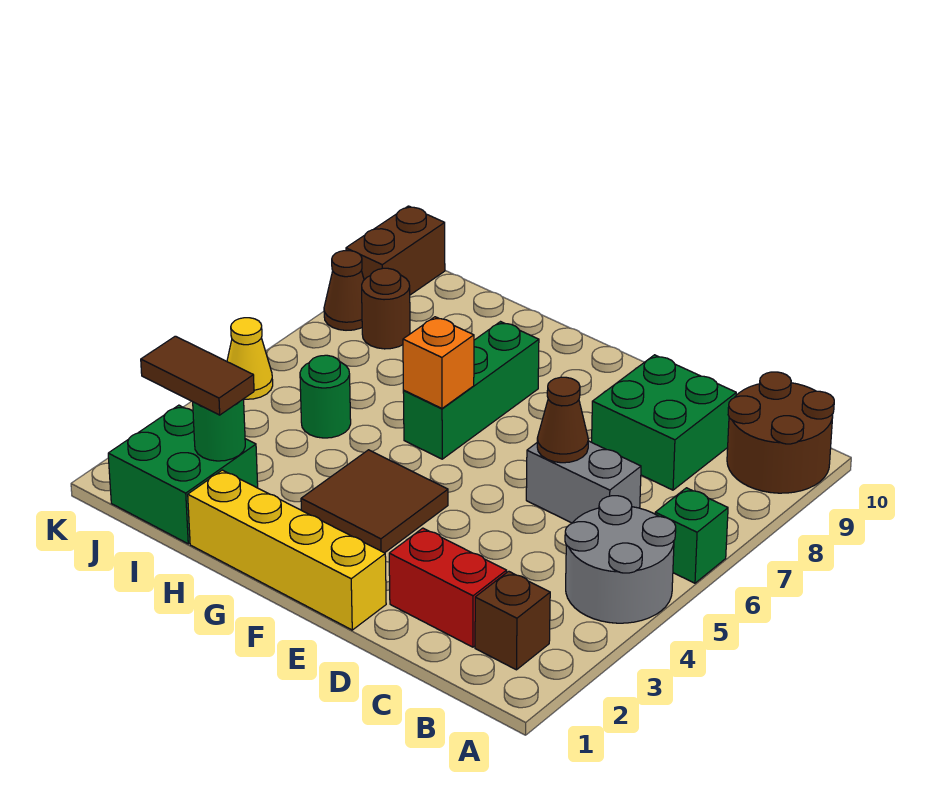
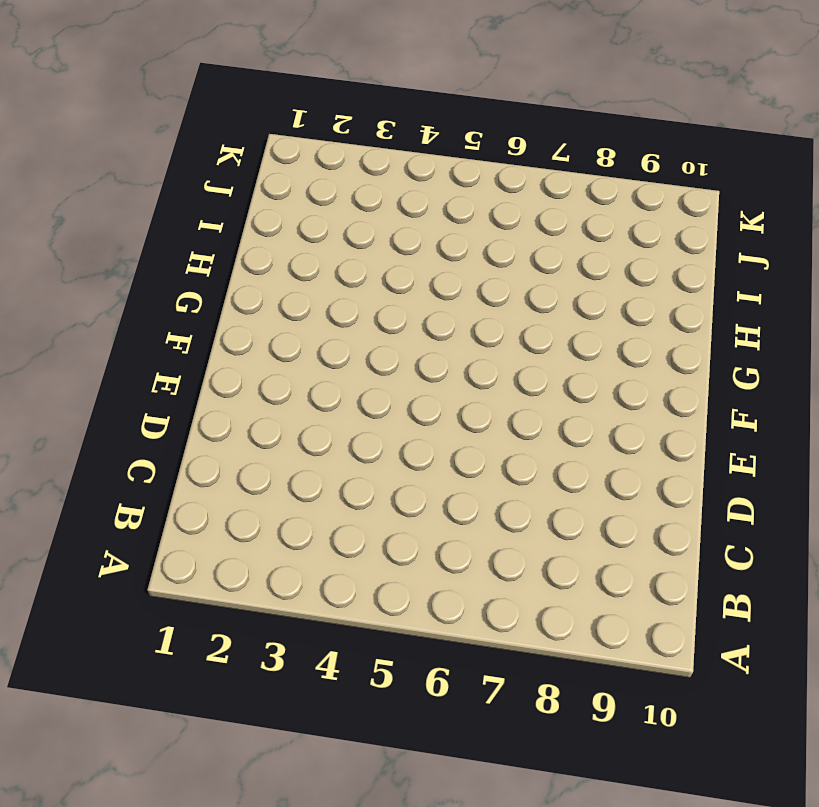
none -> grey 2x2 round brick [565,496,676,623]
none -> green 1x1 brick [655,488,728,583]
none -> brown 2x2 round brick [727,372,834,493]

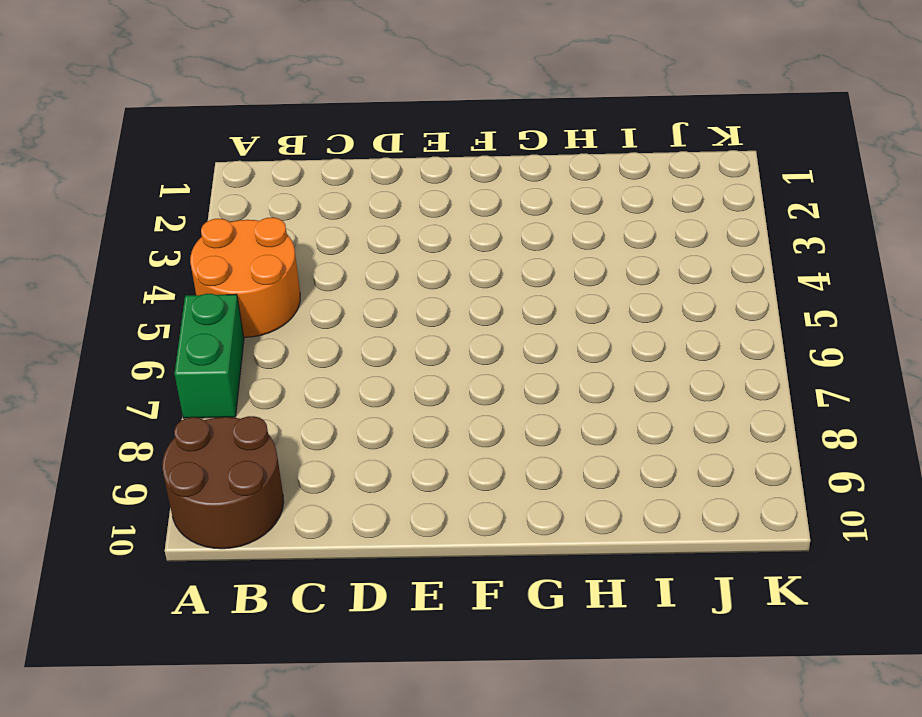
orange 2x2 round brick [190,217,300,337] -> grey 2x2 round brick [565,496,676,623]
green 1x2 brick [175,294,244,418] -> green 1x1 brick [655,488,728,583]
none -> brown 1x1 brick [475,571,550,670]
none -> red 1x2 brick [389,528,507,647]
none -> grey 1x2 brick [526,441,641,523]

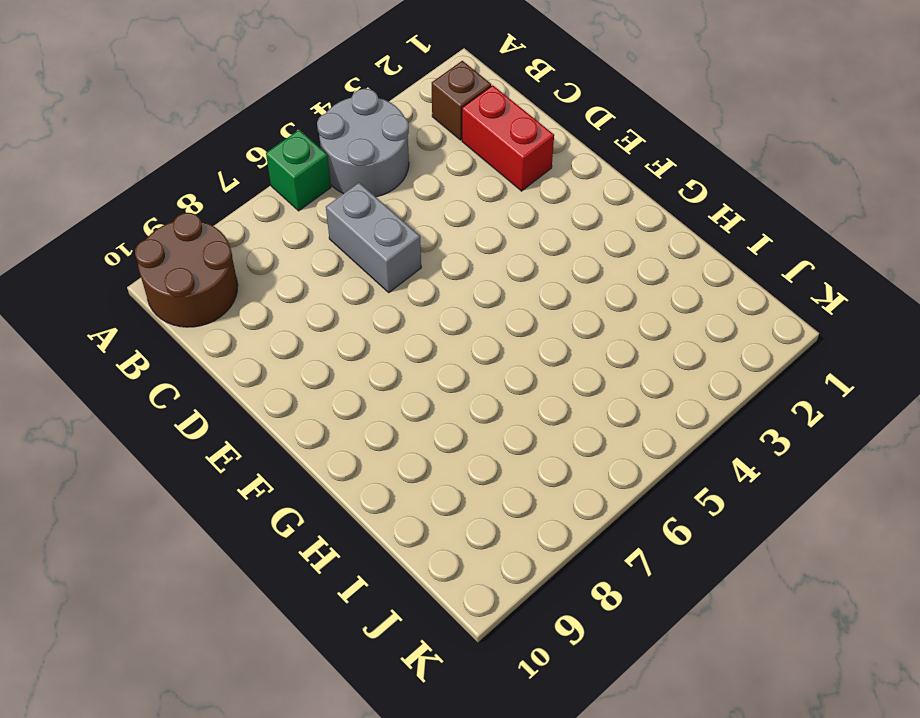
none -> green 2x2 brick [592,355,736,490]
none -> yellow 1x4 brick [188,470,386,630]
none -> brown 2x2 tile [301,450,448,553]

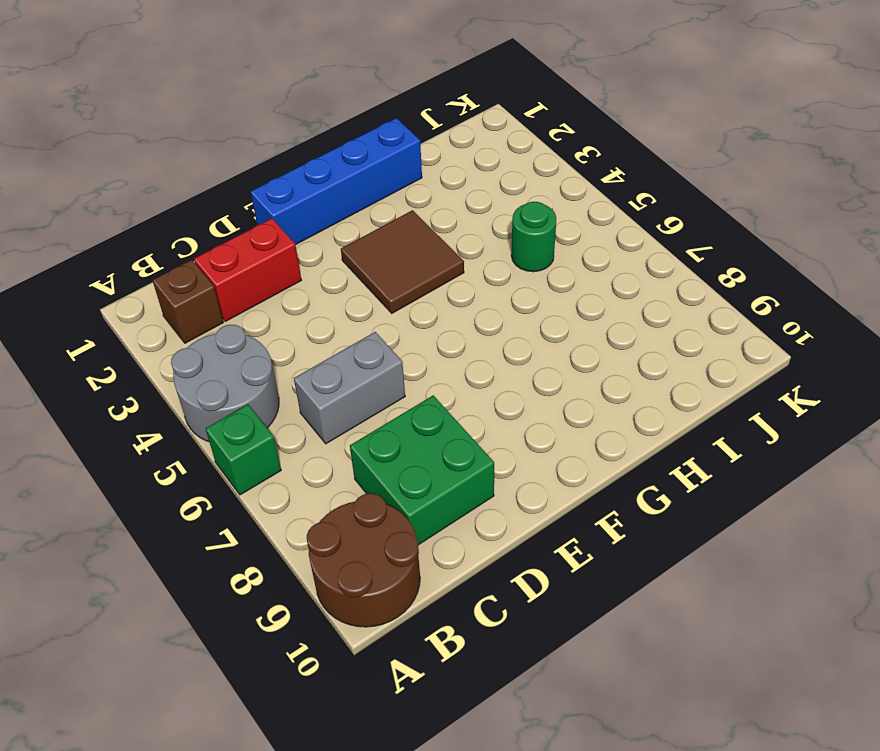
blue 1x4 brick [251,118,422,245] -> yellow 1x4 brick [188,470,386,630]
none -> green 1x3 brick [403,322,539,459]
none -> green 2x2 brick [108,405,258,544]
none -> brown 1x1 round brick [362,268,410,349]

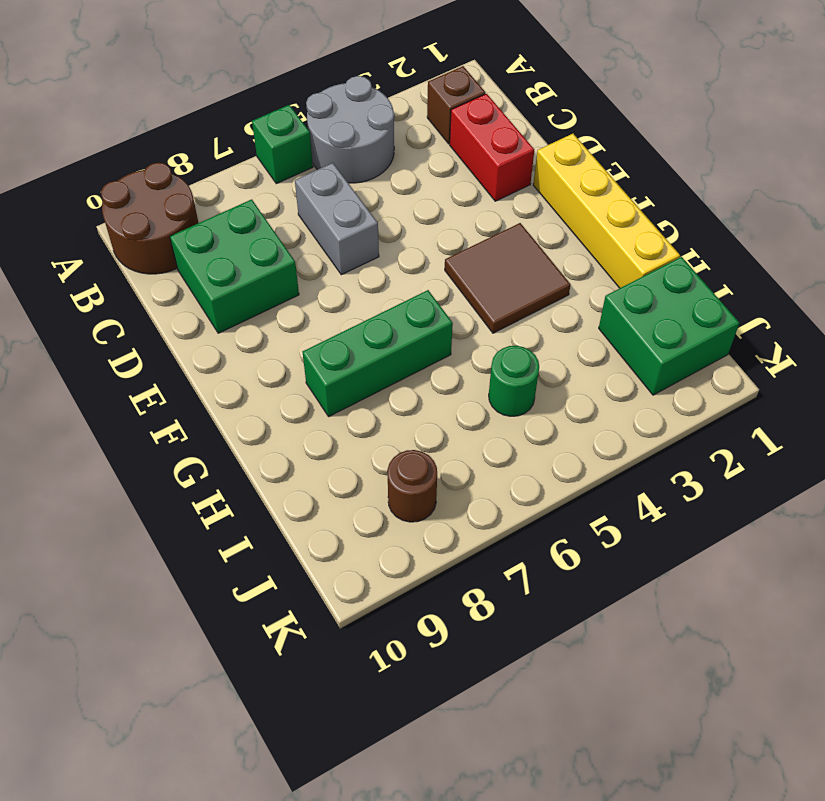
none -> yellow 1x1 cone [227,318,273,399]
none -> brown 1x1 cone [324,251,364,330]
none -> brown 1x2 brick [346,206,445,295]

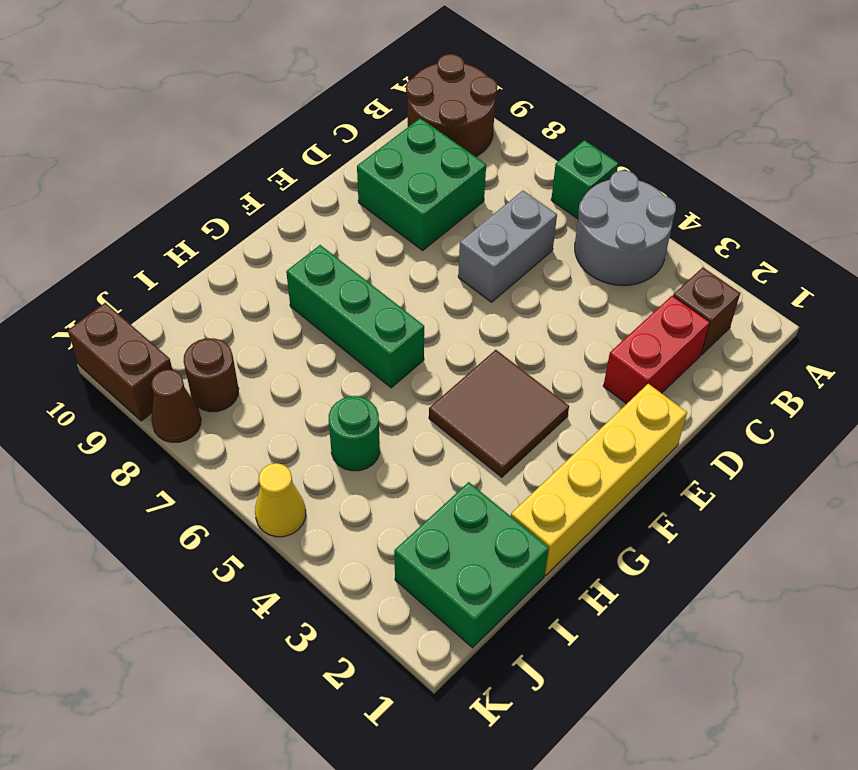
none -> brown 1x1 cone [537,377,588,463]
none -> orange 1x1 brick [403,317,474,408]
none -> green 1x1 round brick [193,399,245,461]

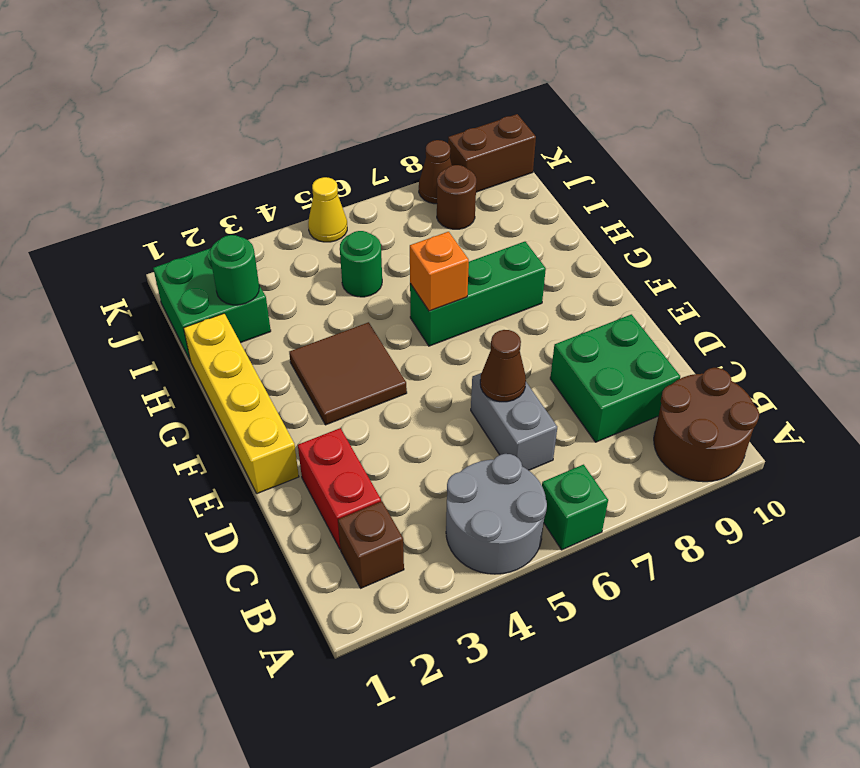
none -> brown 1x2 tile [141,336,254,415]

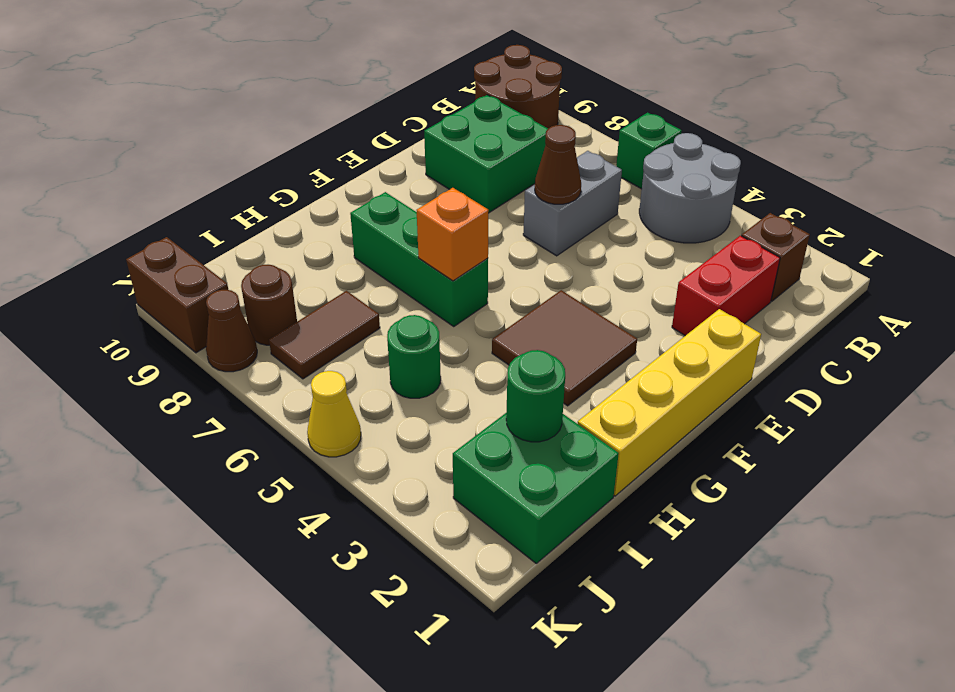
brown 1x2 tile [269,291,380,379] -> brown 1x2 tile moved to [141,336,254,415]

